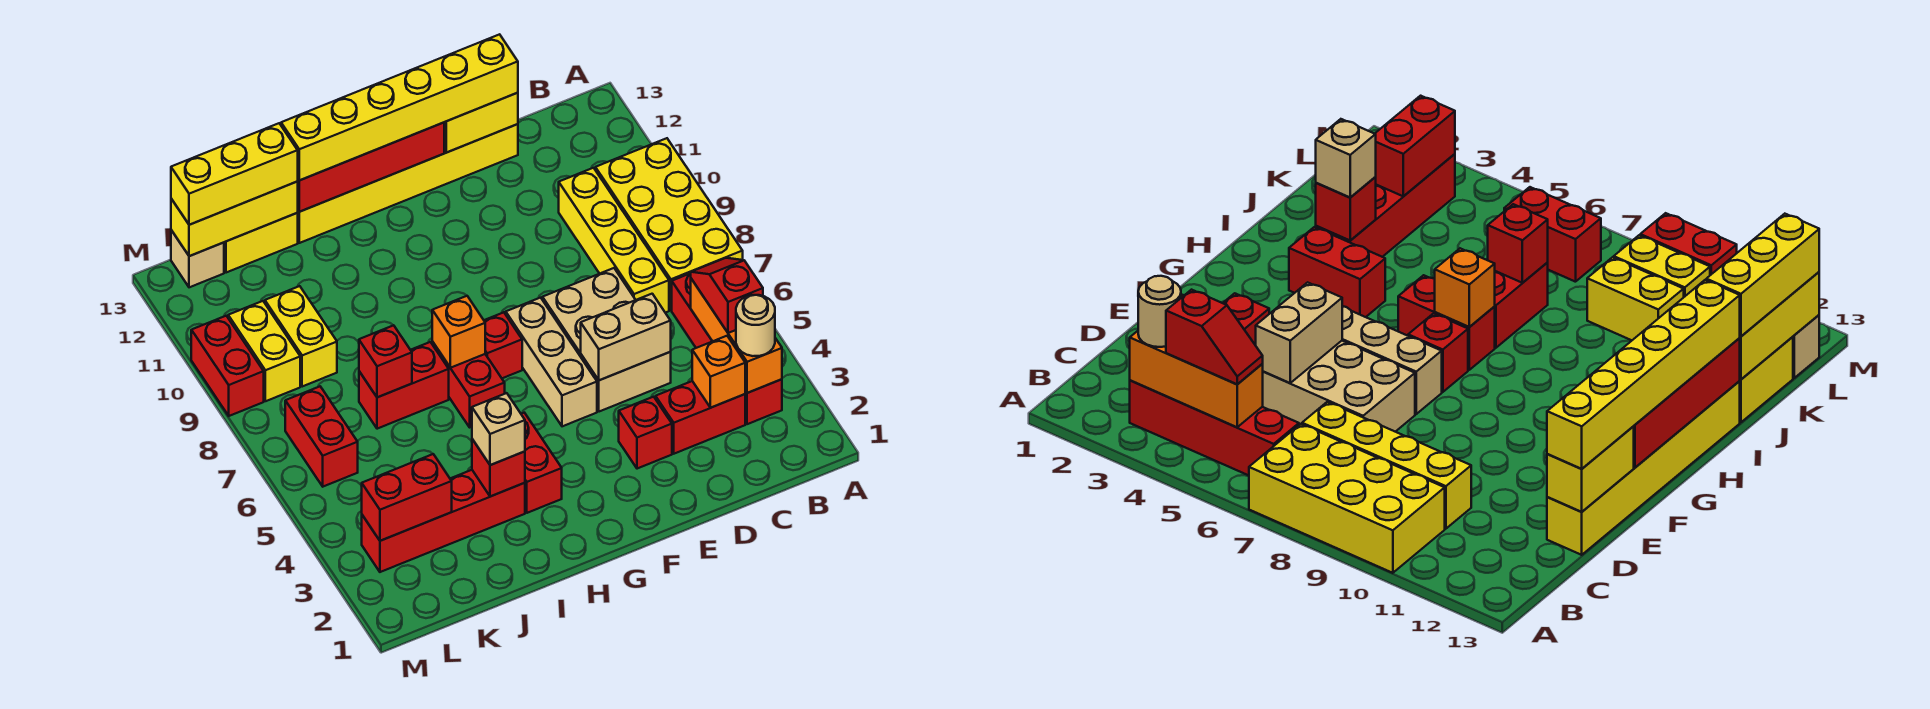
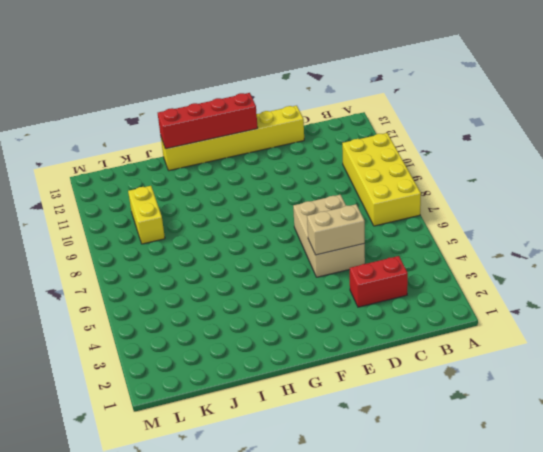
none -> red 1x4 brick [672,273,782,424]
none -> yellow 1x4 brick [559,168,669,313]
none -> red 1x1 brick [619,397,672,469]
none -> tan 1x3 brick [506,298,597,426]

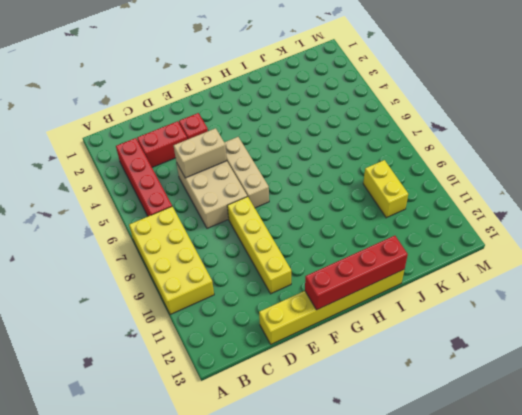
yellow 1x4 brick [227,196,291,294] -> yellow 1x4 brick moved to [559,168,669,313]
none -> red 1x1 brick [484,312,522,378]
none -> red 1x2 brick [521,413,562,513]
none -> red 1x2 brick [432,342,505,427]
none -> red 1x4 brick [362,470,525,572]

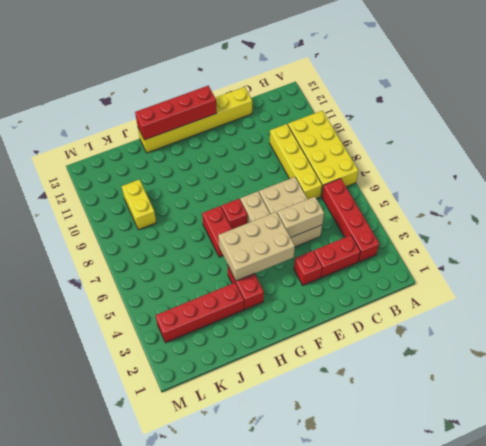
tan 2x3 brick [218,212,295,281] -> none
none -> red 1x2 brick [359,342,449,429]
none -> yellow 1x2 brick [224,213,298,273]
none -> red 1x2 brick [285,387,358,487]
none -> yellow 1x2 brick [228,301,300,401]

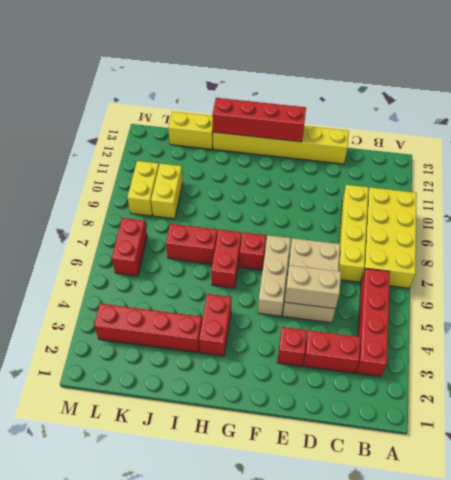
none -> tan 1x1 brick [171,230,224,287]
none -> red 1x2 brick [191,316,264,416]
none -> orange 1x3 brick [691,279,782,393]
none -> orange 1x1 brick [692,336,745,408]

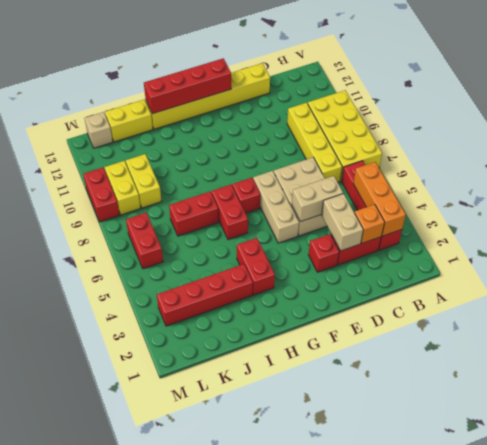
tan 1x2 brick [321,194,363,251] -> none
none -> yellow 1x2 brick [444,93,518,153]
none -> orange 1x1 brick [432,296,485,368]
none -> red 1x1 brick [472,439,525,497]
none -> red 1x1 brick [359,325,412,397]

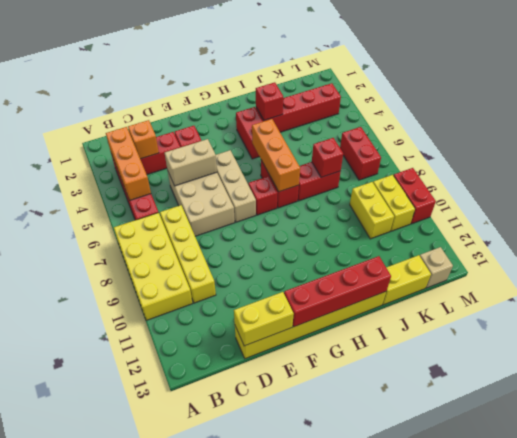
orange 1x3 brick [252,119,300,192] -> orange 1x1 brick [432,296,485,368]
none -> yellow 1x3 brick [171,182,298,256]
none -> red 1x2 brick [362,454,452,541]
none -> tan 1x1 round brick [736,295,775,356]
none -> red 1x2 slope [691,258,763,333]

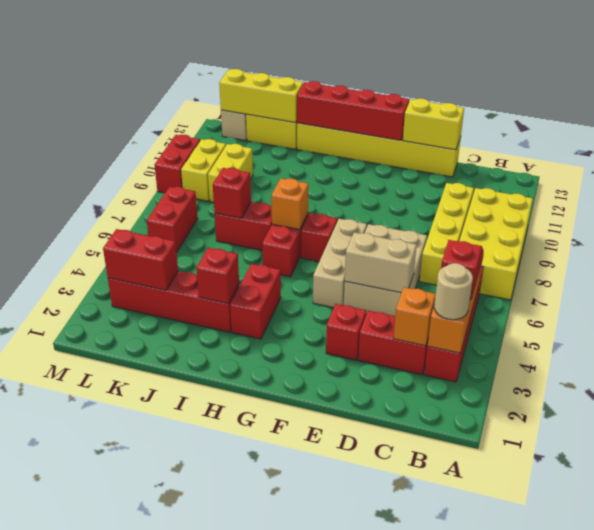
none -> yellow 1x6 brick [281,34,518,180]
none -> tan 1x1 brick [472,393,525,465]
none -> yellow 1x3 brick [171,123,298,225]

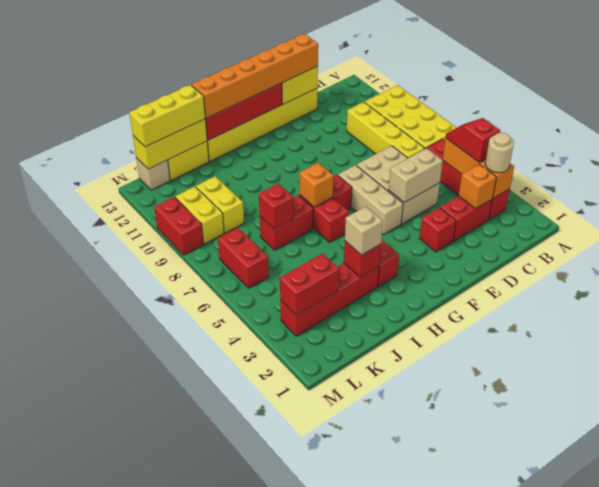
orange 1x6 brick [192,34,318,118] -> yellow 1x6 brick [281,34,518,180]

